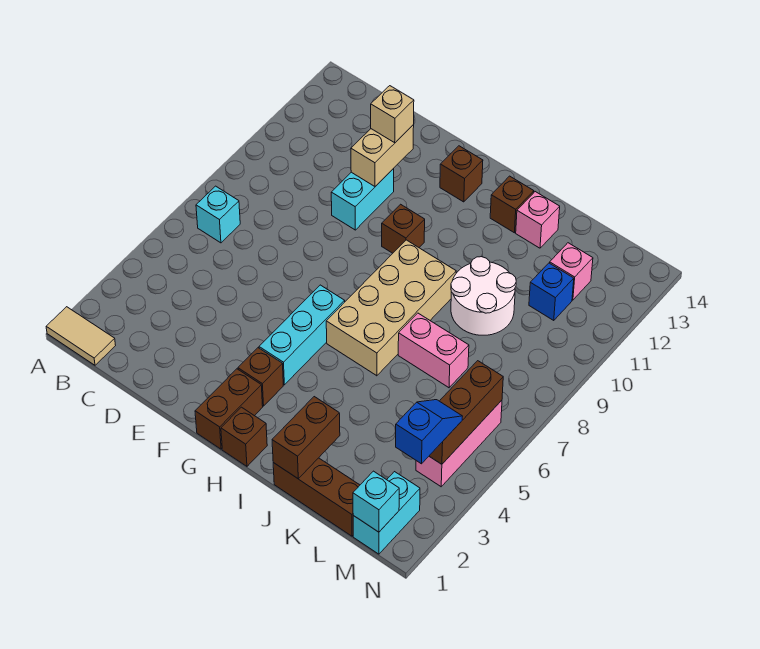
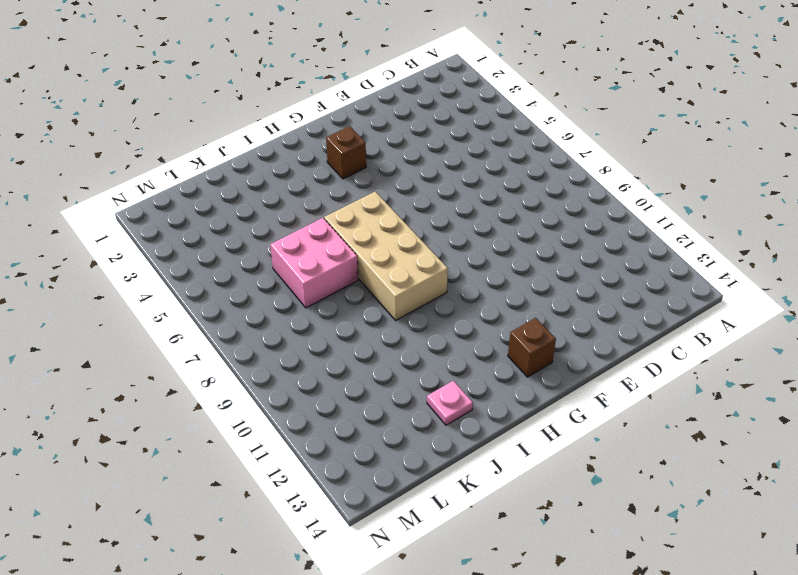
pink 2x2 brick [270,218,358,308] -> pink 1x2 brick [398,313,469,388]
pink 1x1 plate [427,381,473,425] -> pink 1x1 brick [516,192,560,248]
none -> tan 1x2 tile [46,307,116,365]
none -> cyan 1x1 brick [196,186,240,243]
none -> cyan 1x2 brick [331,169,394,230]

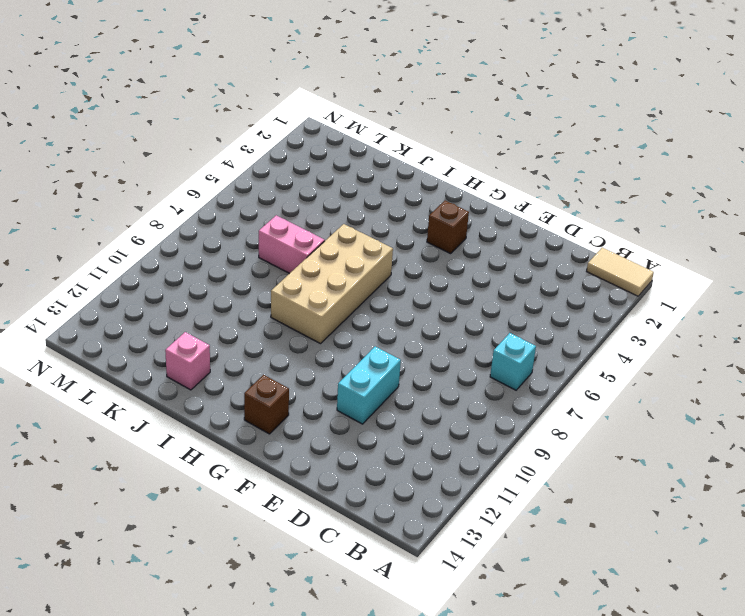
none -> brown 1x2 brick [195,369,263,449]
none -> cyan 1x3 brick [259,285,345,385]
none -> brown 1x1 brick [382,204,425,253]

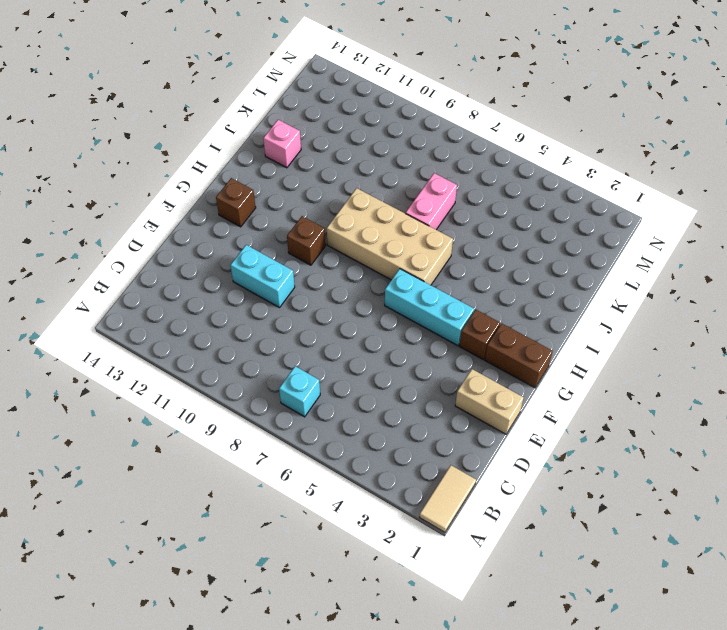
tan 1x2 brick [455,369,524,434] -> tan 1x2 brick moved to [351,125,414,186]
none -> brown 1x1 brick [221,407,267,466]
none -> brown 1x1 brick [490,176,534,233]
none -> brown 1x3 brick [273,458,360,536]

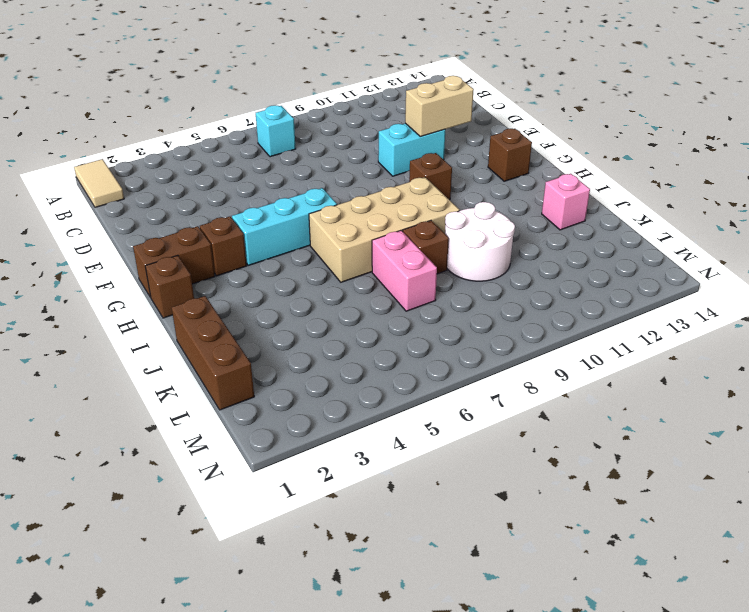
brown 1x1 brick [403,221,449,274] -> brown 1x1 brick moved to [490,176,534,233]
none -> blue 1x1 brick [529,263,574,320]
none -> pink 1x1 brick [550,243,593,300]
none -> cyan 1x2 brick [353,472,420,554]

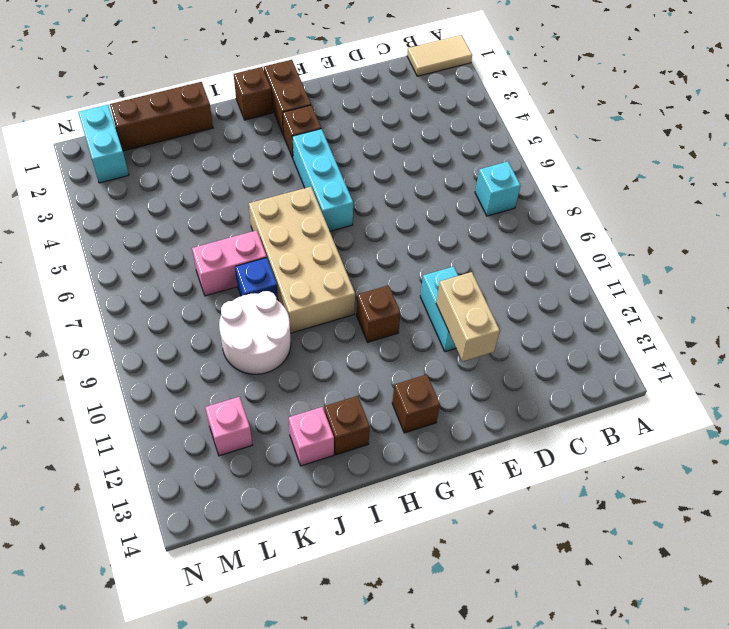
blue 1x1 brick [235,258,278,300] -> blue 1x1 brick moved to [529,263,574,320]
none -> pink 1x3 brick [416,400,502,487]
none -> brown 1x2 brick [272,397,340,478]
none -> cyan 1x1 brick [353,471,399,532]

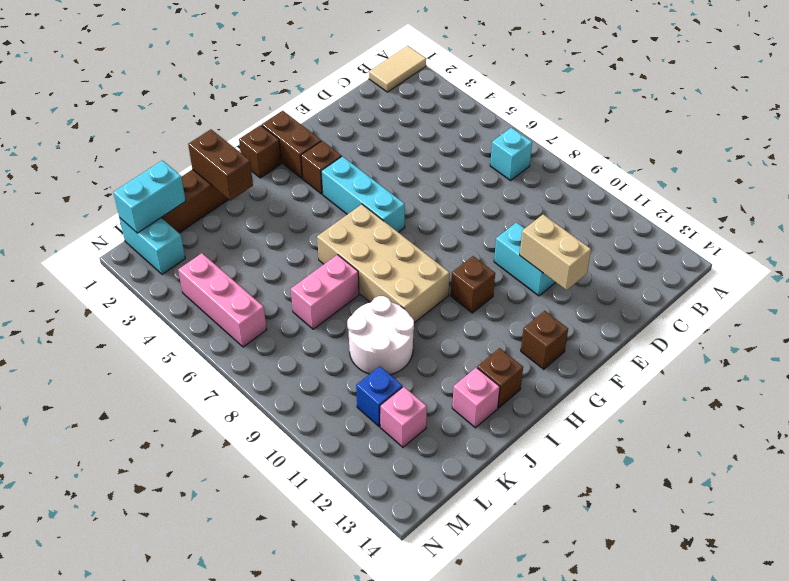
cyan 1x2 brick [113,160,186,233] -> cyan 1x1 brick [353,471,399,532]
none -> brown 1x3 brick [429,361,503,464]
none -> tan 1x1 brick [371,86,414,143]
none -> blue 1x2 slope [396,400,463,464]

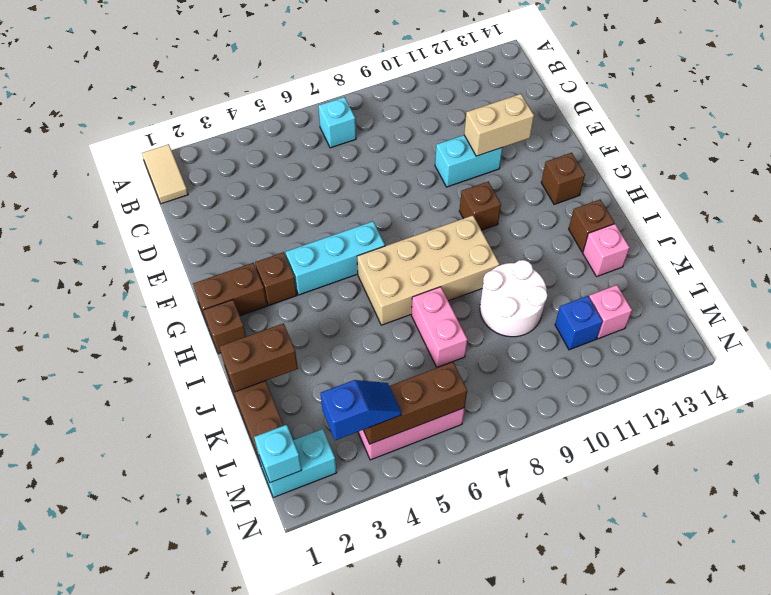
none -> tan 1x1 brick [371,86,414,143]

